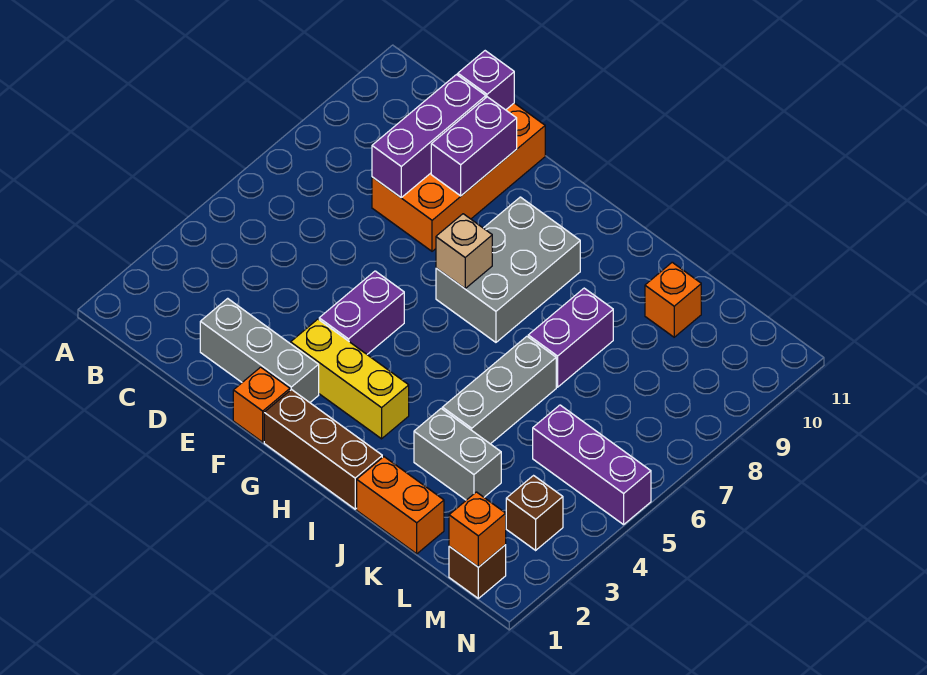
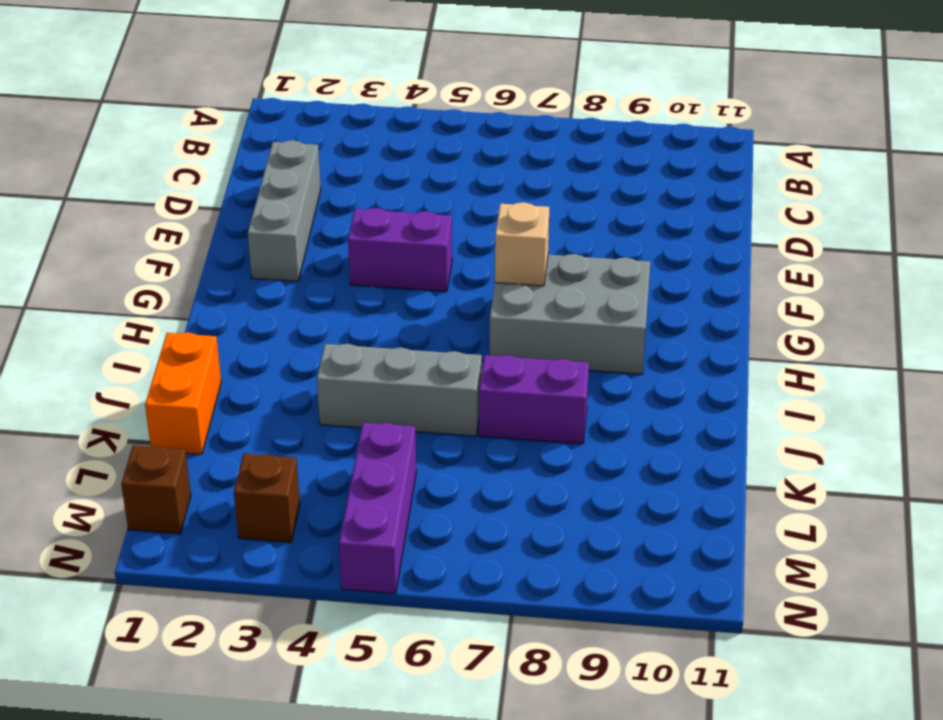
none -> orange 2x4 brick [372,103,545,251]
none -> orange 1x1 brick [233,367,290,442]
none -> yellow 1x3 brick [291,319,409,439]

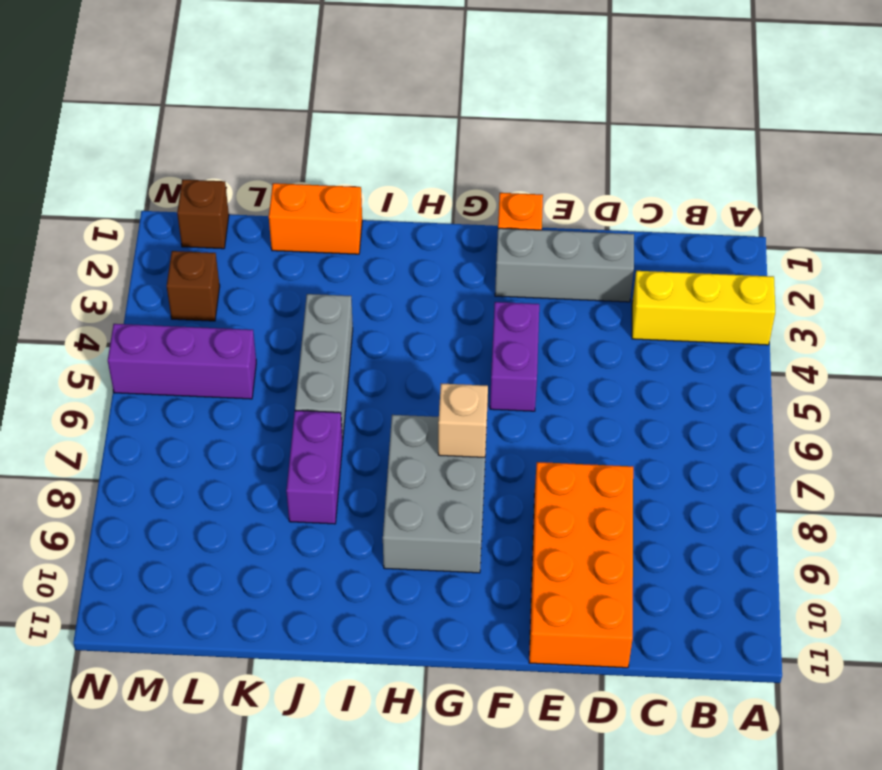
yellow 1x3 brick [632,271,775,345] -> yellow 1x3 brick moved to [291,319,409,439]
none -> brown 1x3 brick [264,389,382,509]
none -> grey 1x2 brick [414,409,501,500]
none -> orange 1x1 brick [645,262,701,337]

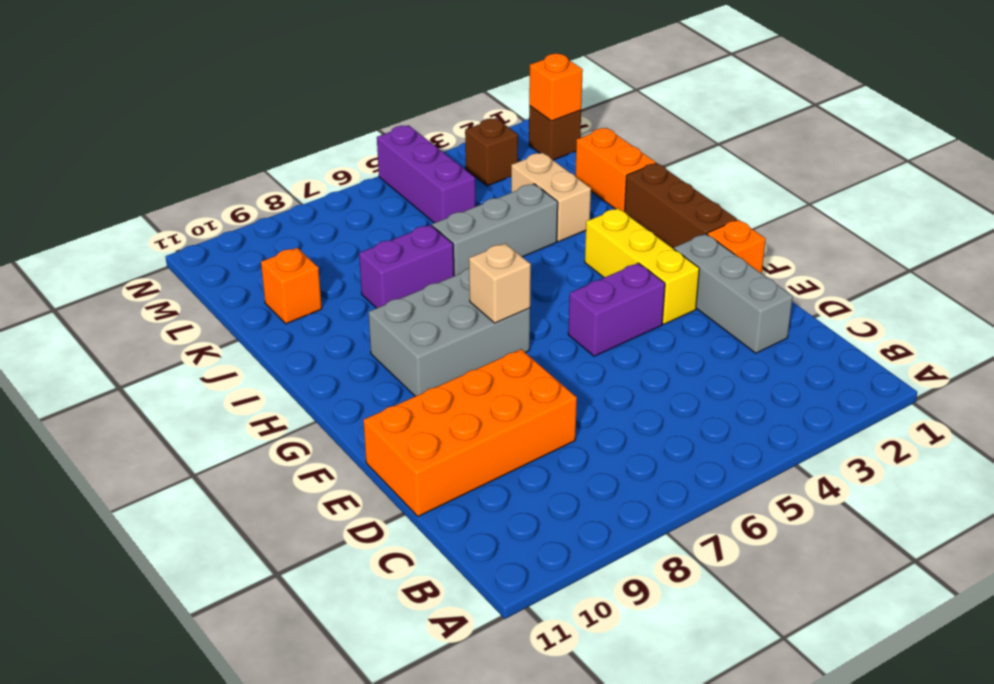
tan 1x2 brick [511,153,591,242] -> grey 1x2 brick [414,409,501,500]
none -> purple 1x3 brick [372,75,486,197]
none -> purple 1x1 brick [458,51,514,110]
none -> purple 1x2 brick [431,97,517,196]

